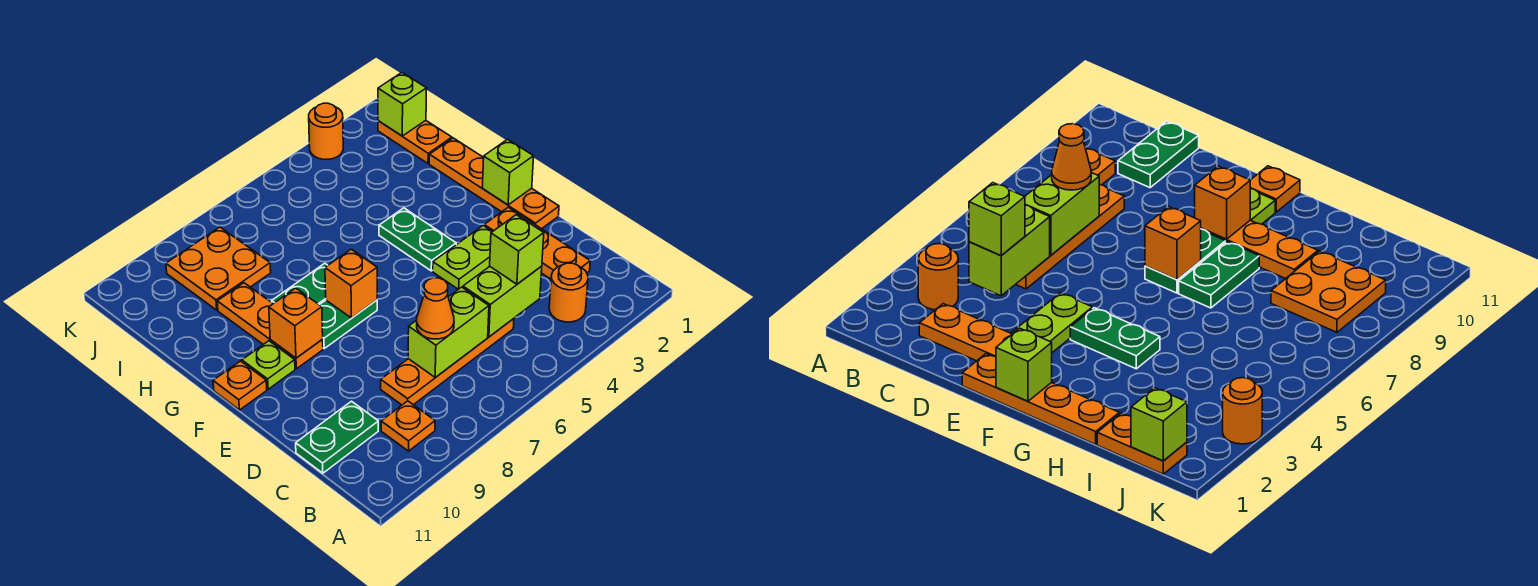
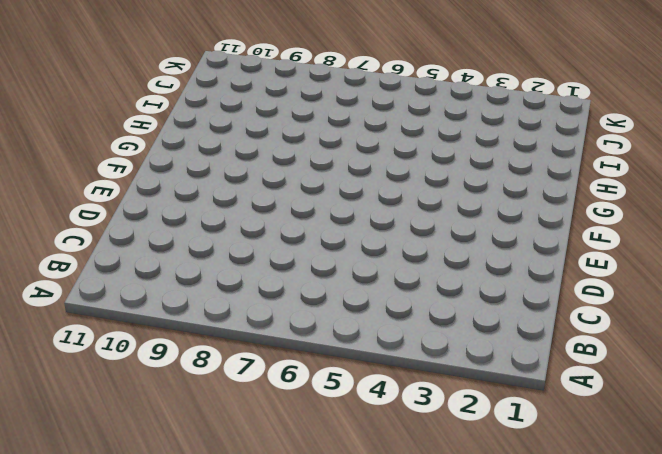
none -> orange 1x1 round brick [549,263,588,322]
none -> orange 1x1 plate [381,401,435,451]
none -> orange 1x3 plate [484,207,590,279]

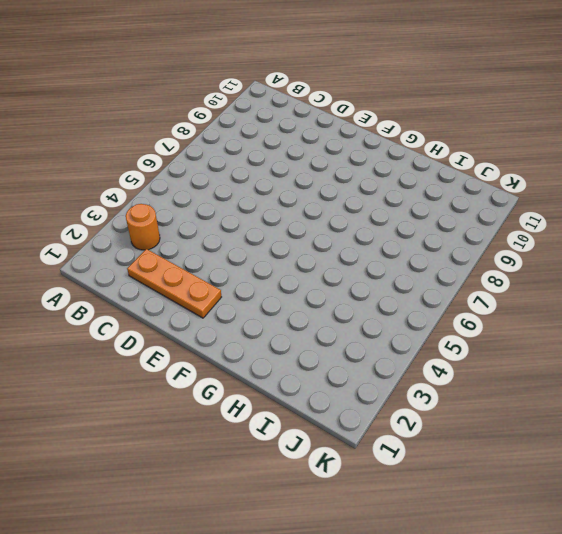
none -> orange 1x1 plate [381,401,435,451]
none -> orange 1x4 plate [381,319,514,405]
none -> green 1x2 plate [296,401,378,473]

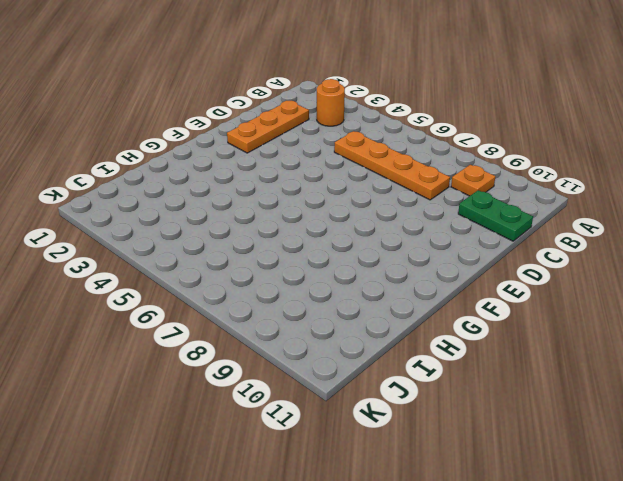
none -> orange 1x4 plate [429,138,559,229]
none -> lime 1x2 plate [433,226,492,289]
none -> green 1x2 plate [379,208,456,271]

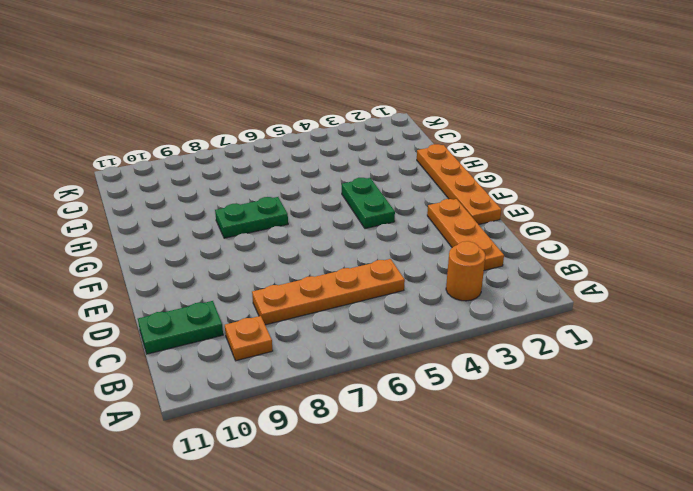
none -> lime 1x2 plate [433,226,492,289]
none -> green 1x2 plate [320,300,377,348]
none -> orange 1x3 plate [217,283,323,369]

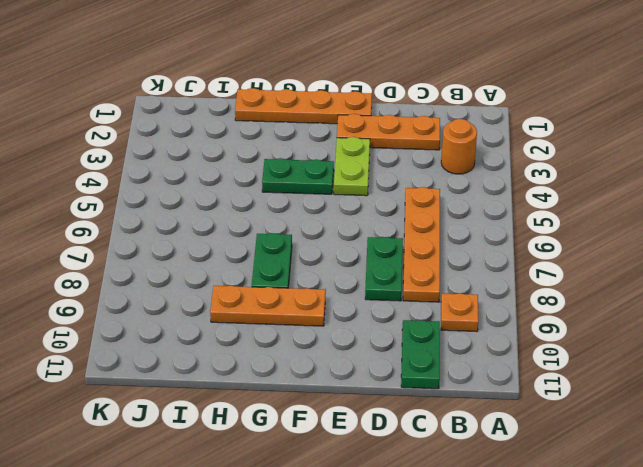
green 1x2 plate [365,237,403,301] -> green 1x2 plate moved to [320,300,377,348]
none -> lime 1x1 plate [242,341,295,389]
none -> orange 1x1 plate [213,361,267,410]
none -> orange 1x2 plate [378,120,452,164]

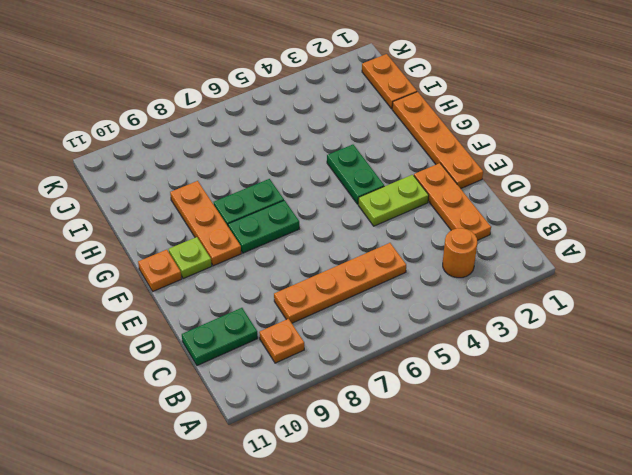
none -> orange 2x2 plate [166,227,271,310]
none -> orange 1x1 round brick [309,103,343,159]
none -> lime 1x2 brick [463,266,542,337]

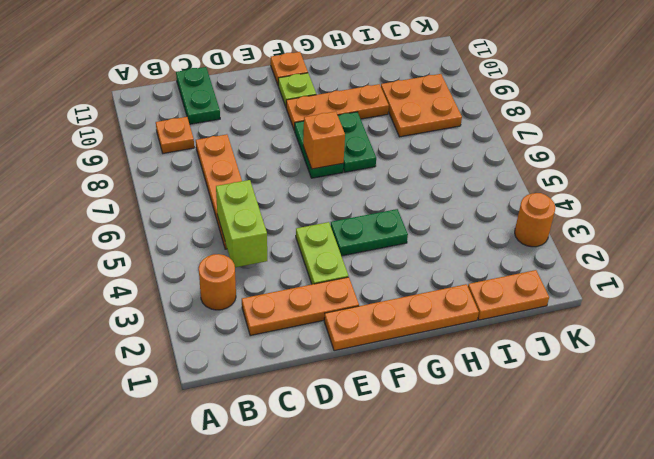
none -> lime 1x2 brick [408,287,489,377]
none -> lime 1x1 brick [482,139,534,205]
none -> orange 1x1 brick [269,288,323,358]

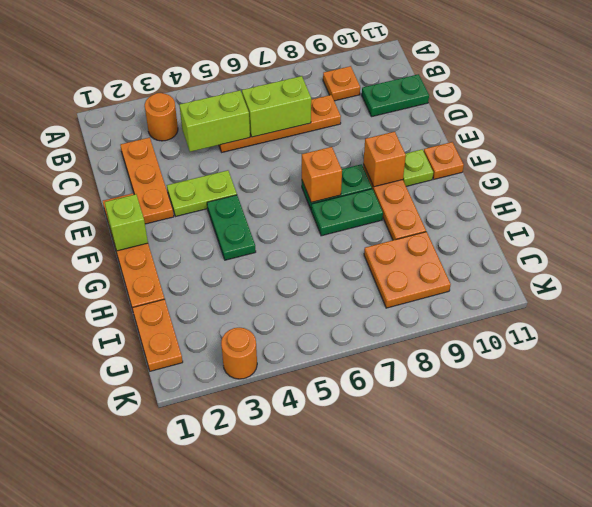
none -> lime 1x1 brick [378,73,427,136]
none -> lime 1x1 brick [490,215,544,284]
none -> orange 1x1 cone [417,278,454,339]

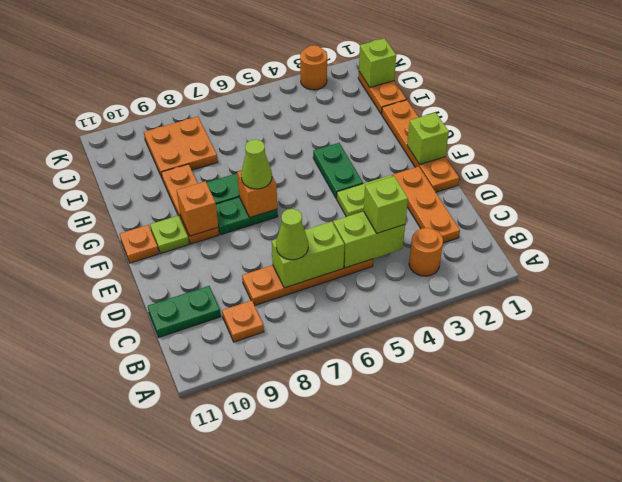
lime 1x1 cone [276,209,308,260] -> orange 1x1 cone [417,278,454,339]
lime 1x1 cone [241,139,272,189] -> none

